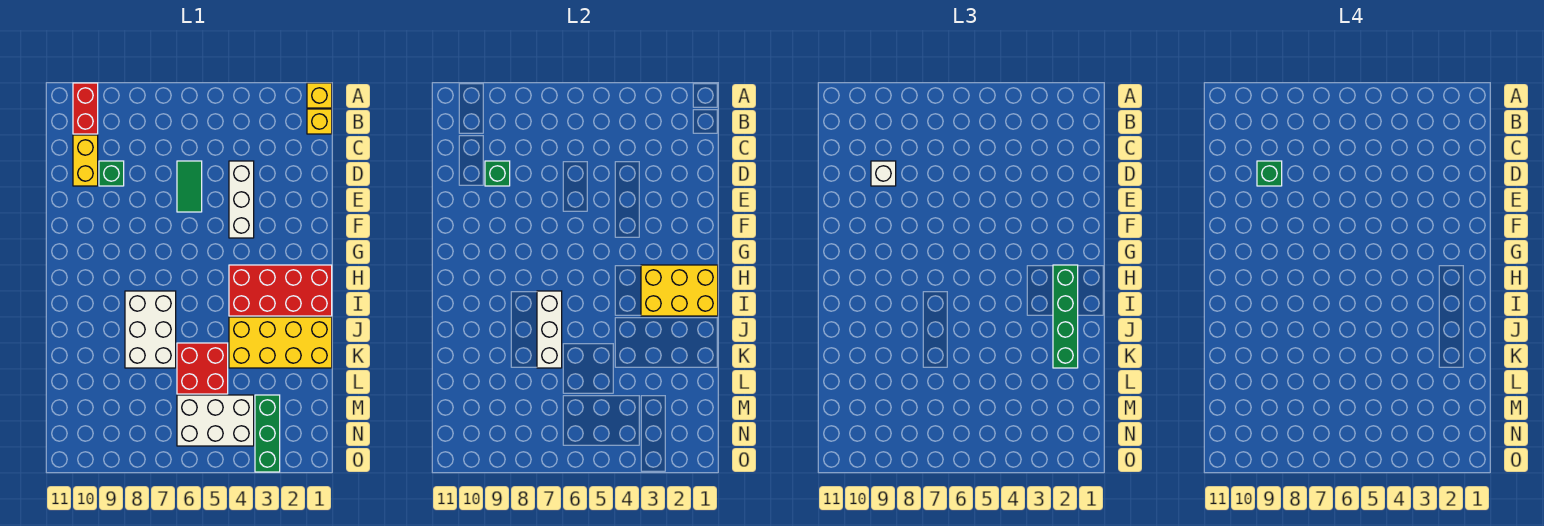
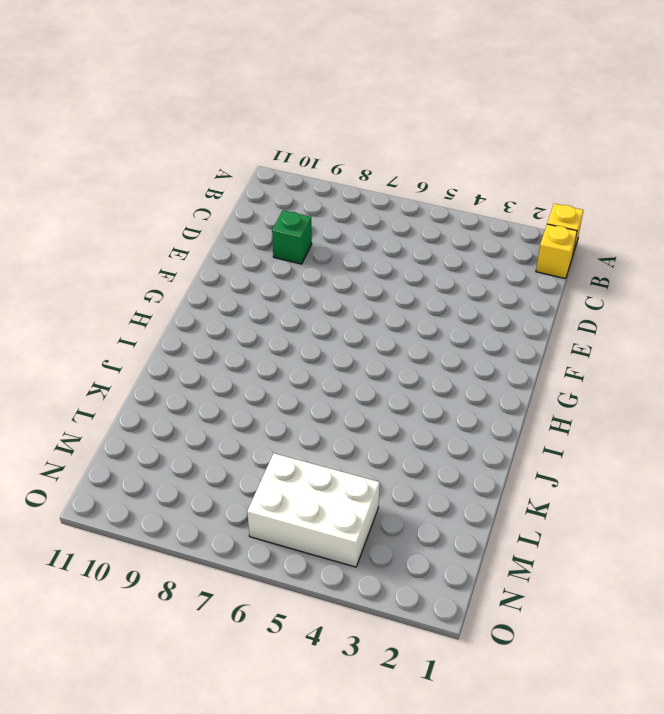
none -> red 1x2 brick [73,83,98,134]
none -> yellow 1x2 brick [73,135,98,186]
none -> white 1x3 brick [229,161,254,238]

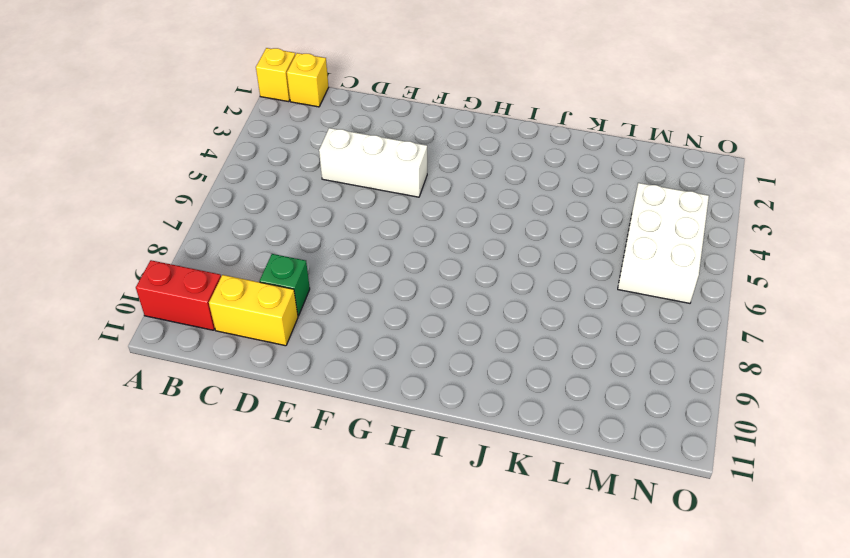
none -> green 1x2 tile [177,161,202,212]
none -> red 2x4 brick [229,265,332,316]
none -> white 2x3 brick [125,291,176,368]

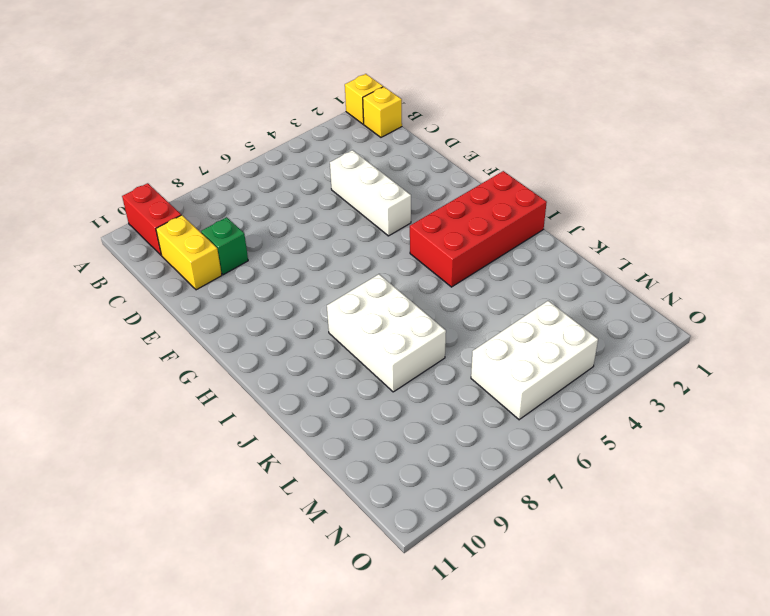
none -> green 1x2 tile [177,161,202,212]
none -> yellow 2x4 brick [229,317,332,368]
none -> red 2x2 brick [177,343,228,394]

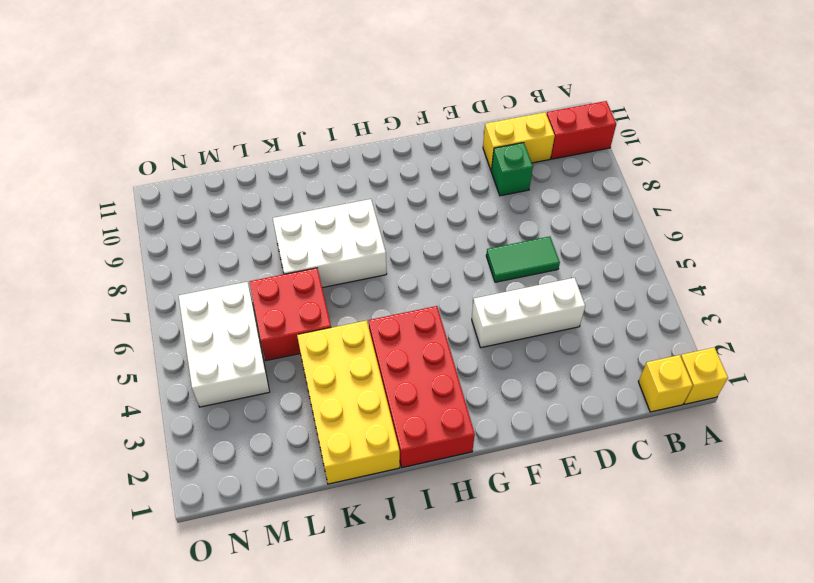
none -> green 1x3 brick [255,395,280,472]
none -> green 1x1 brick [485,161,510,186]
none -> yellow 2x3 brick [641,265,718,316]

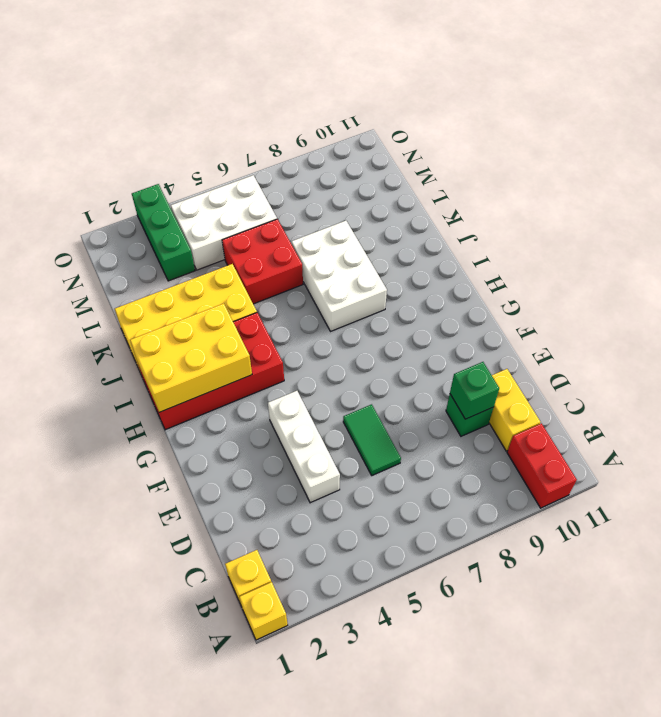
none -> white 1x3 brick [537,291,562,368]
none -> white 1x1 brick [871,161,896,186]
none -> green 1x4 brick [1053,265,1078,368]

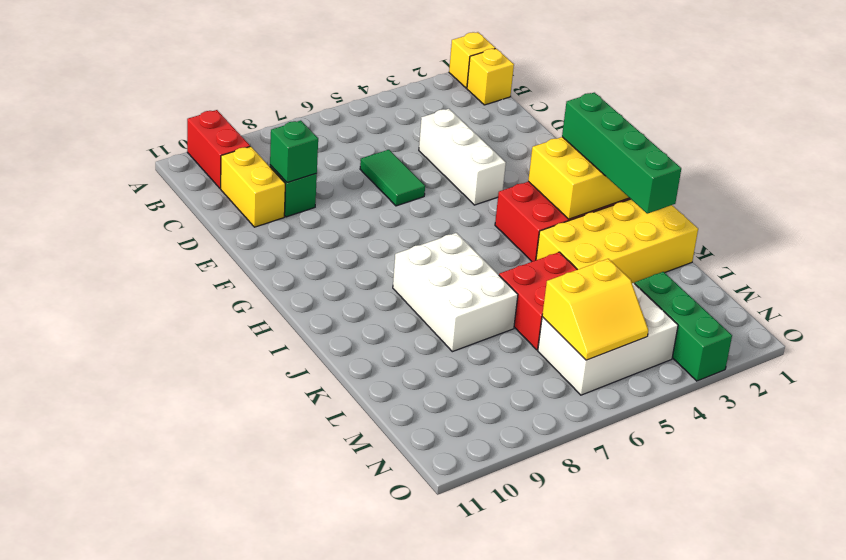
yellow 2x2 slope [542,259,648,360] -> none
none -> white 1x3 brick [537,291,562,368]
none -> white 1x1 brick [871,161,896,186]
none -> green 1x1 brick [1257,161,1282,186]

